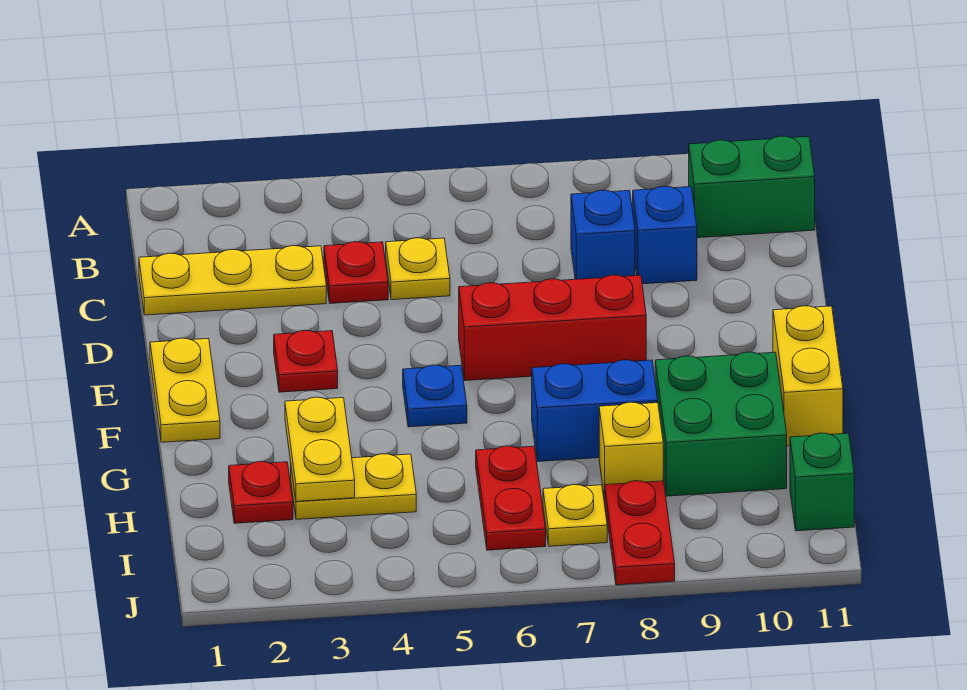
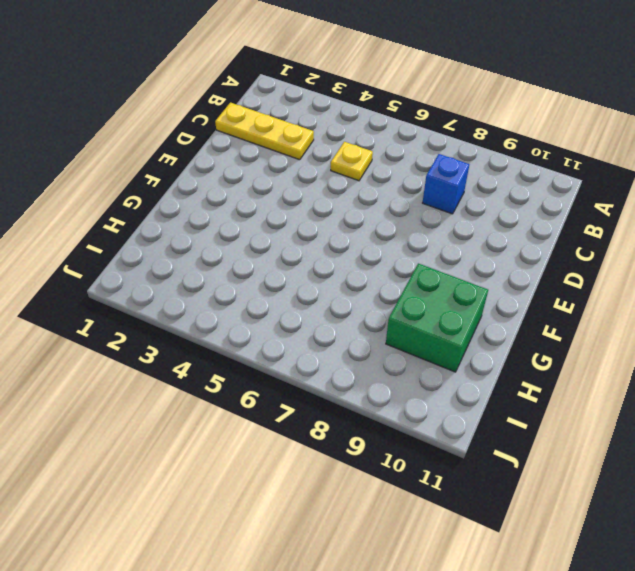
none -> green 1x2 brick [689,136,815,238]
none -> red 1x1 plate [324,242,388,303]
none -> blue 1x1 brick [633,186,697,284]

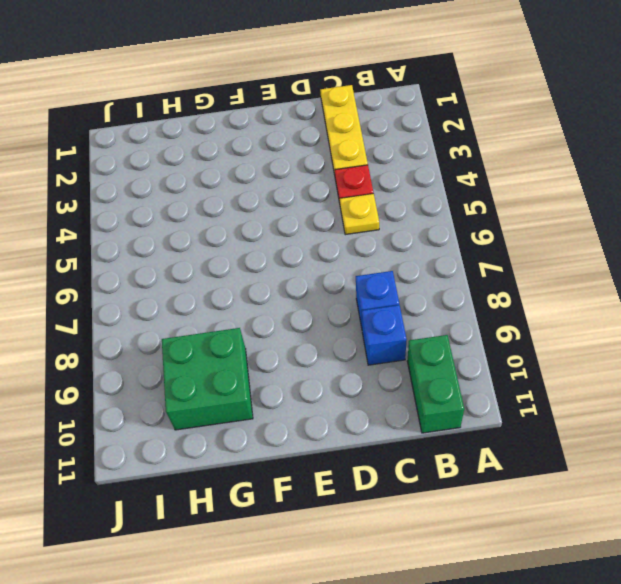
none -> yellow 1x2 plate [150,338,220,442]
none -> red 1x1 plate [274,331,338,392]
none -> red 1x3 brick [459,275,646,381]

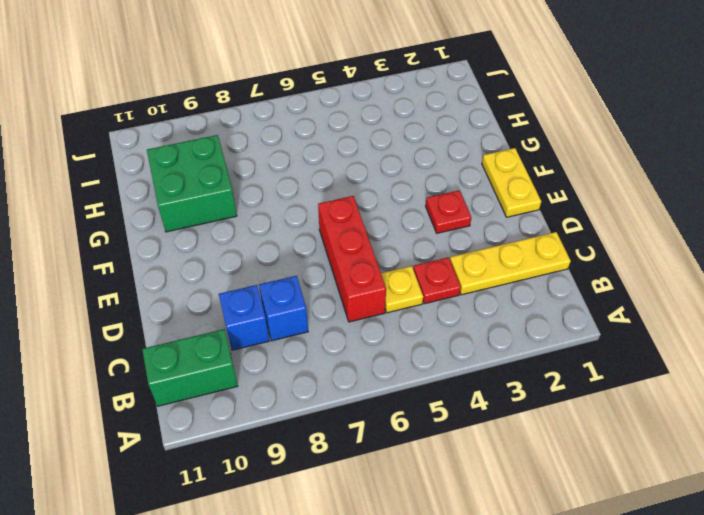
red 1x3 brick [318,196,386,322] -> red 1x3 brick turned to [459,275,646,381]
none -> blue 1x1 plate [403,365,467,427]
none -> yellow 1x2 brick [773,306,843,446]
none -> blue 1x2 brick [532,360,658,462]

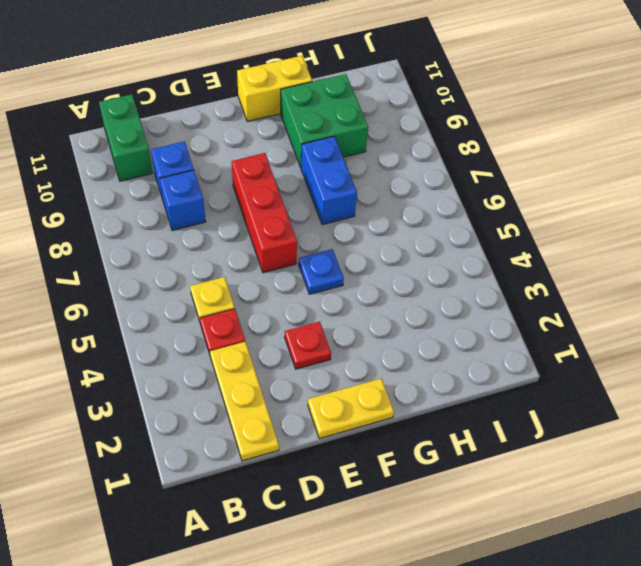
none -> red 1x1 plate [229,462,293,523]
none -> yellow 1x2 plate [291,454,416,519]
none -> red 1x2 plate [476,446,546,550]

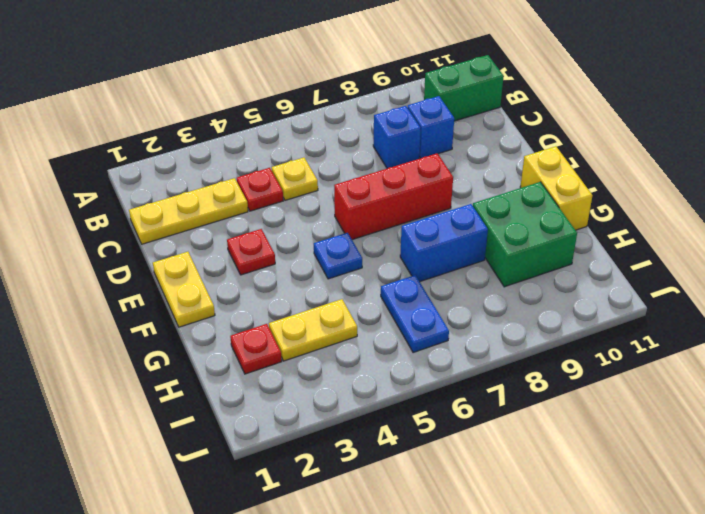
blue 1x2 plate [381,275,449,353] -> red 1x2 plate [476,446,546,550]
none -> yellow 1x1 brick [599,402,663,499]
none -> yellow 1x1 plate [543,485,607,546]
none -> red 1x2 plate [605,481,675,585]

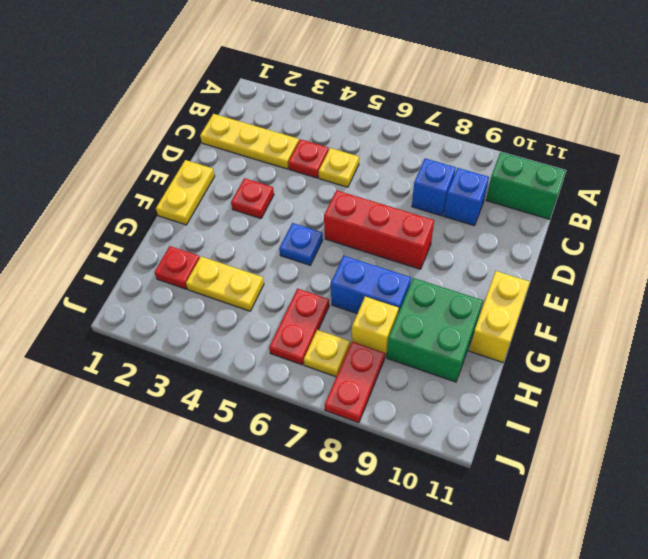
none -> green 1x1 brick [790,433,854,531]
none -> yellow 1x2 plate [285,397,355,501]

